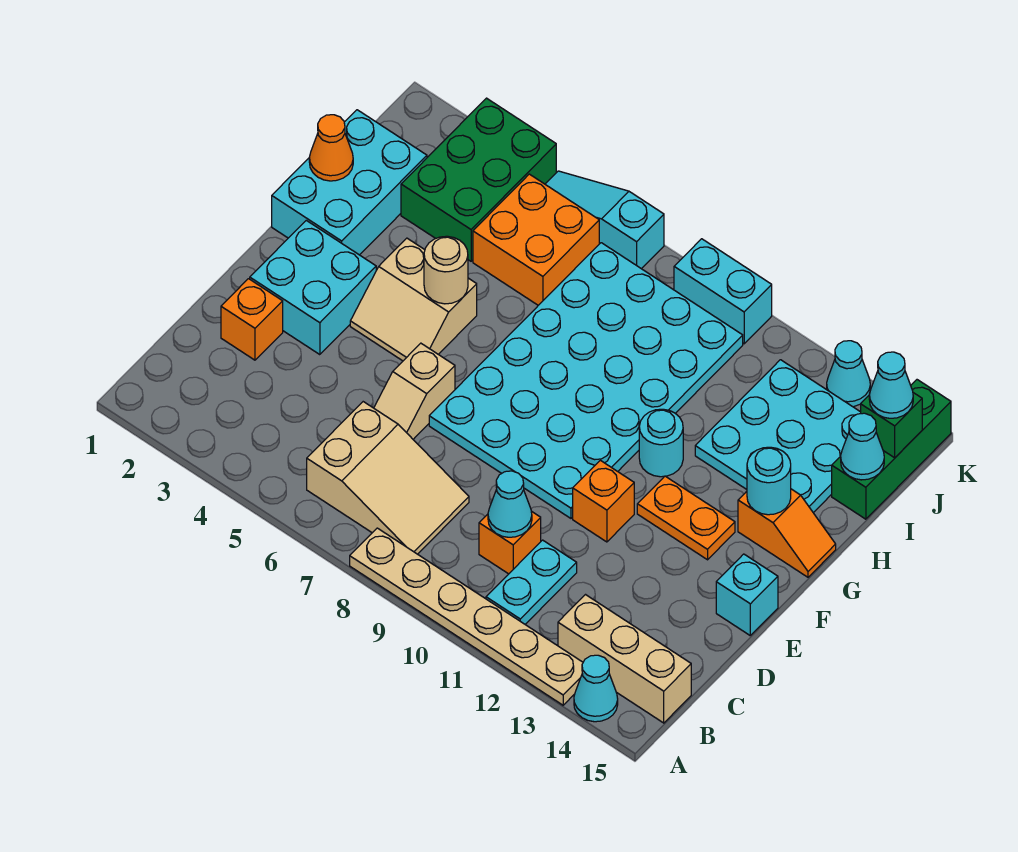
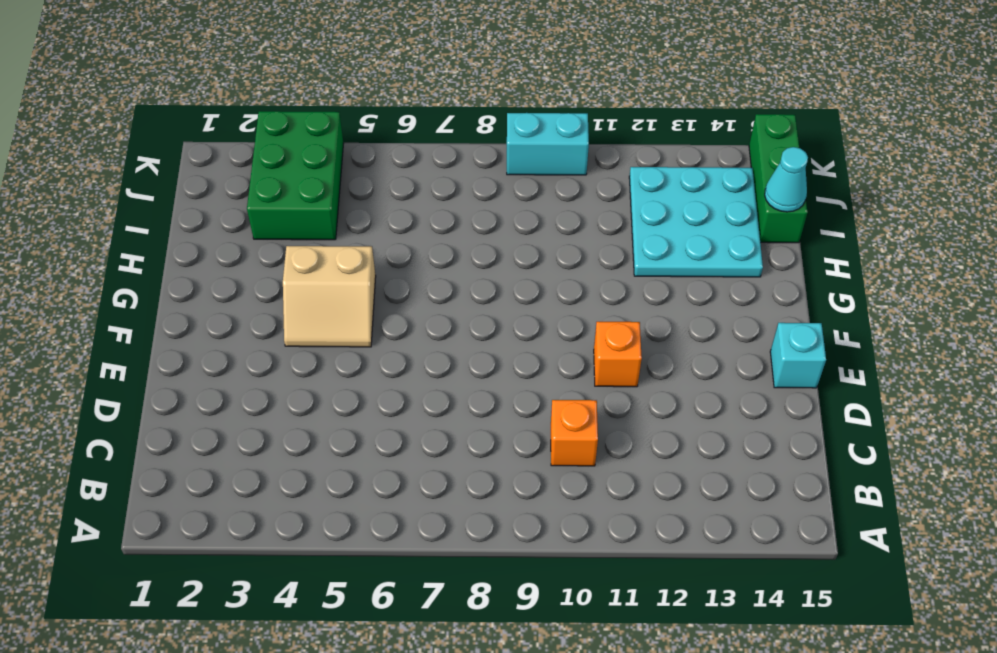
none -> tan 1x6 plate [350,528,583,705]
none -> cyan 1x1 cone [574,655,618,722]
none -> tan 2x3 slope [307,402,469,554]
none -> cyan 1x2 plate [486,540,577,624]

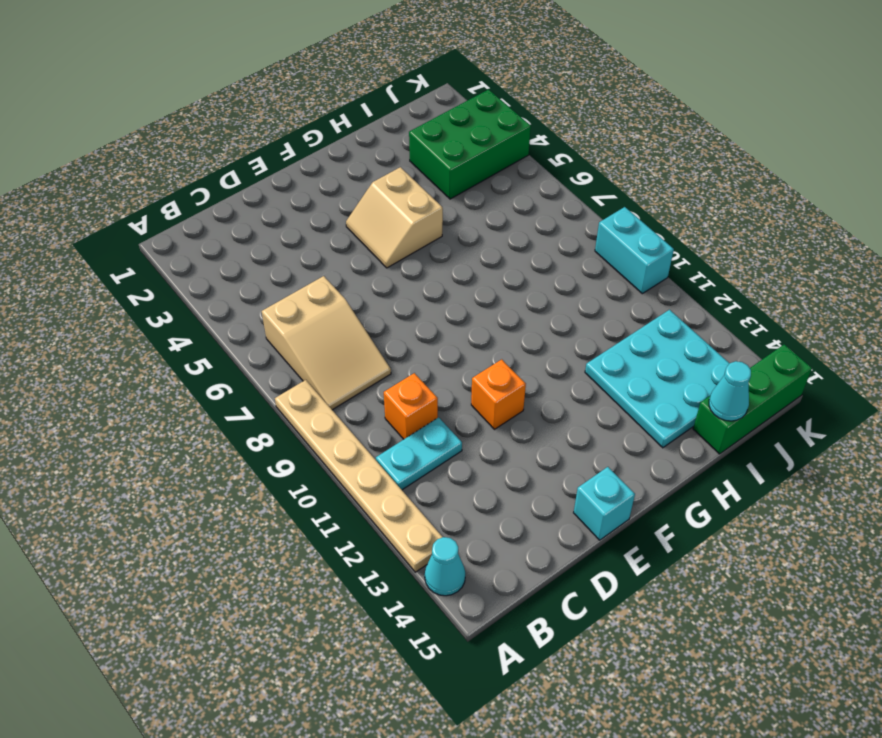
none -> tan 1x3 brick [558,595,691,723]
none -> orange 1x1 brick [221,279,283,360]
none -> tan 1x2 slope [374,343,455,439]
none -> cyan 2x2 brick [250,220,376,355]

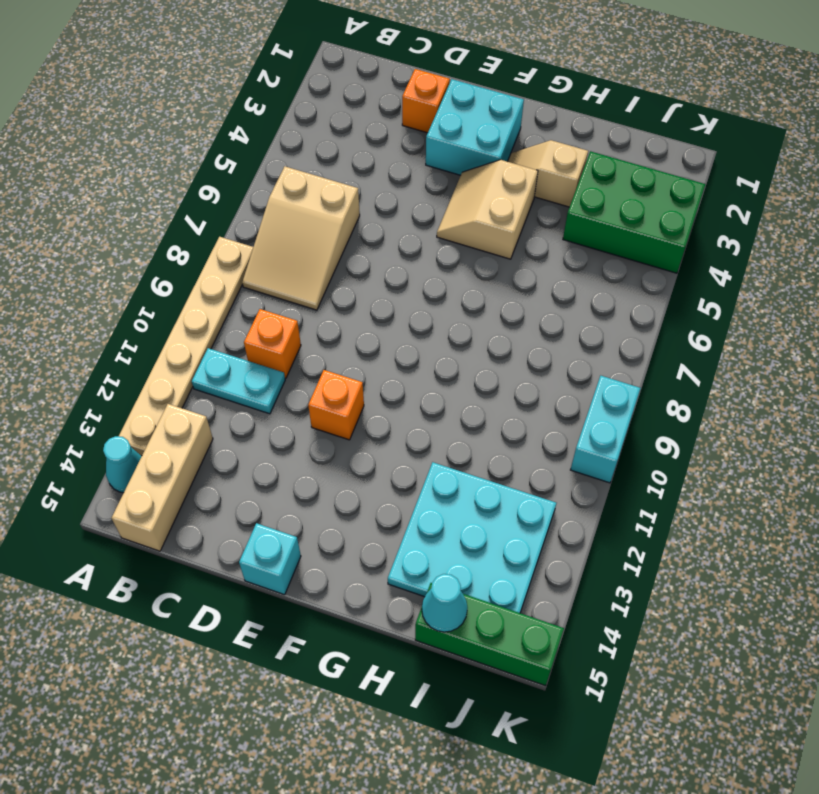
tan 1x2 slope [508,140,588,207] -> tan 1x2 slope moved to [374,343,455,439]
none -> cyan 4x6 plate [429,243,743,518]
none -> orange 1x2 plate [637,476,735,560]
none -> cyan 2x3 brick [272,110,427,255]
none -> cyan 1x1 round brick [639,409,683,477]

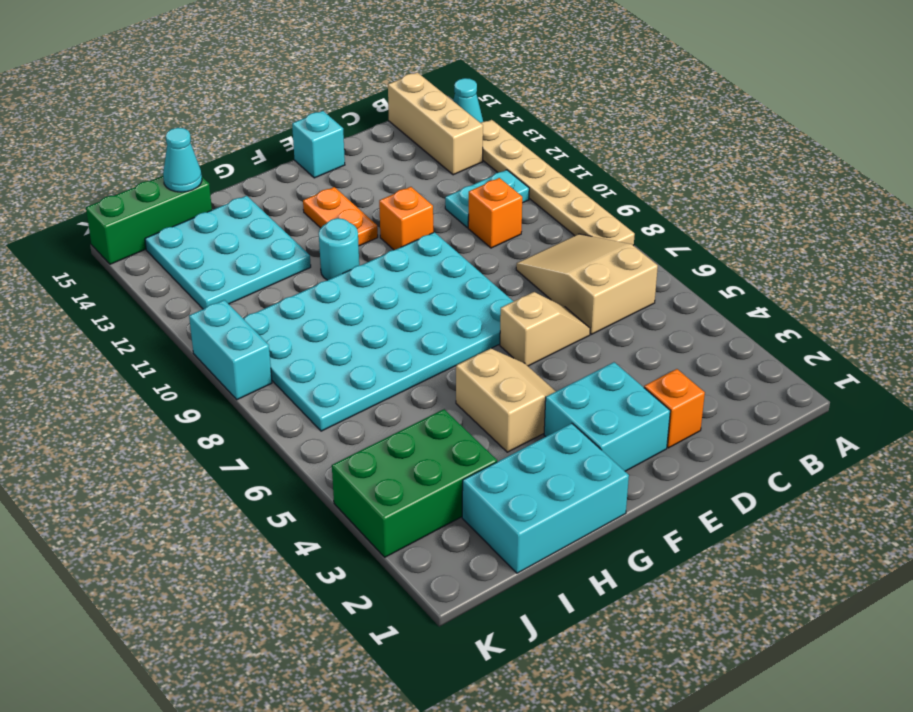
none -> orange 1x2 slope [738,489,836,577]
none -> orange 2x2 brick [473,174,599,305]
none -> cyan 1x3 slope [545,171,664,269]
none -> cyan 1x1 cone [827,341,870,407]

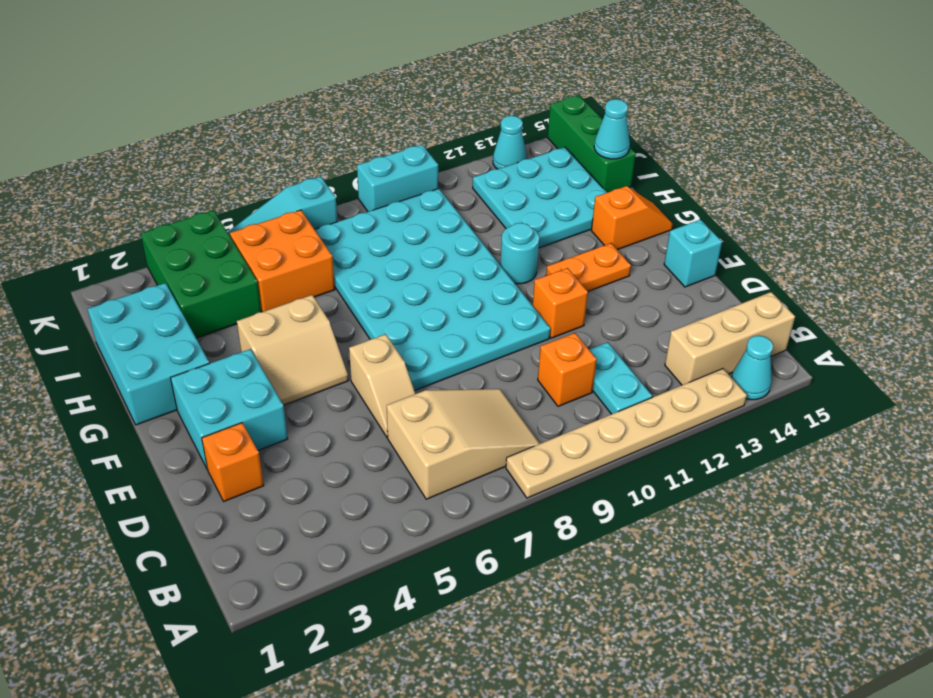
none -> cyan 1x1 cone [488,471,532,537]
none -> tan 1x1 round brick [424,236,468,304]
none -> cyan 1x1 round brick [747,447,791,515]
none -> orange 1x1 cone [309,115,353,181]

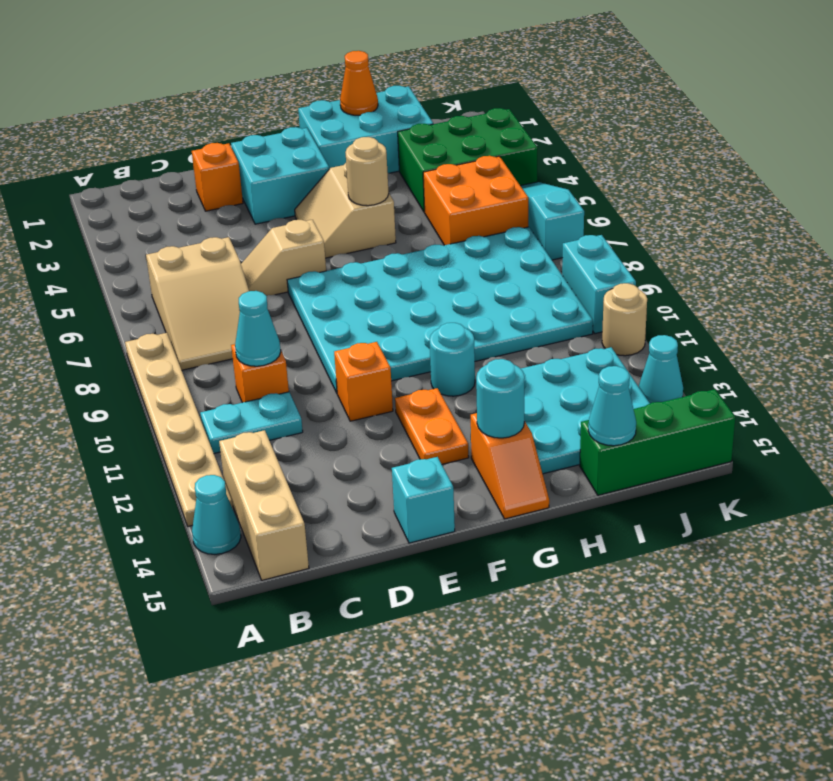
tan 1x1 round brick [602,283,647,356] -> none
none -> green 1x1 brick [861,393,922,458]
none -> cyan 1x1 cone [869,352,913,418]

